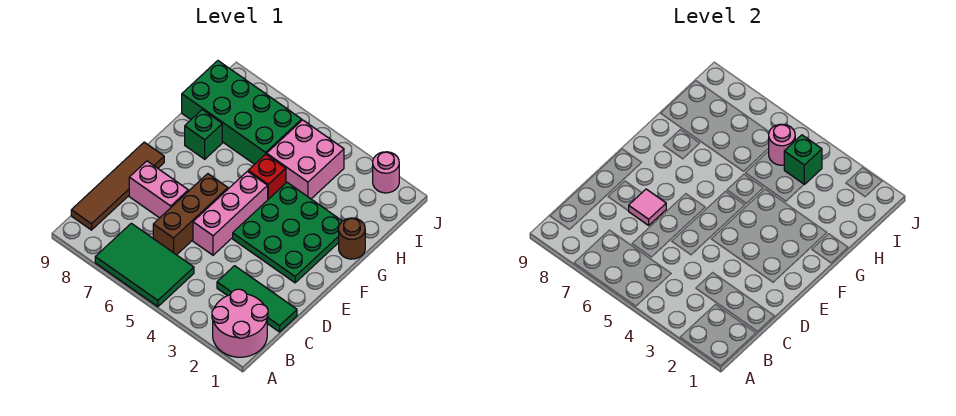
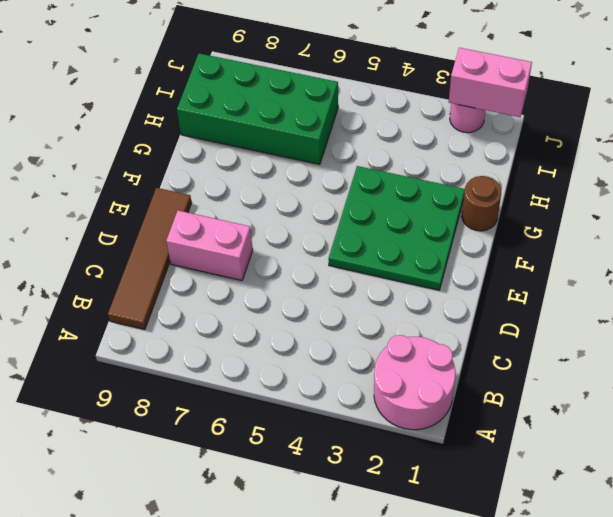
pink 1x2 brick [449,48,532,117] -> none
none -> green 2x3 tile [95,223,194,307]
none -> green 1x3 tile [217,266,297,332]
none -> brown 1x3 brick [153,174,228,255]

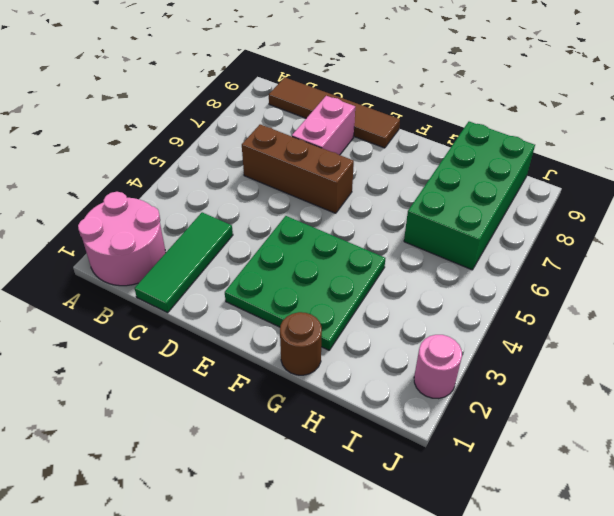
none -> green 2x3 tile [95,223,194,307]
none -> pink 1x3 brick [193,171,268,255]
none -> red 1x1 brick [248,154,286,199]

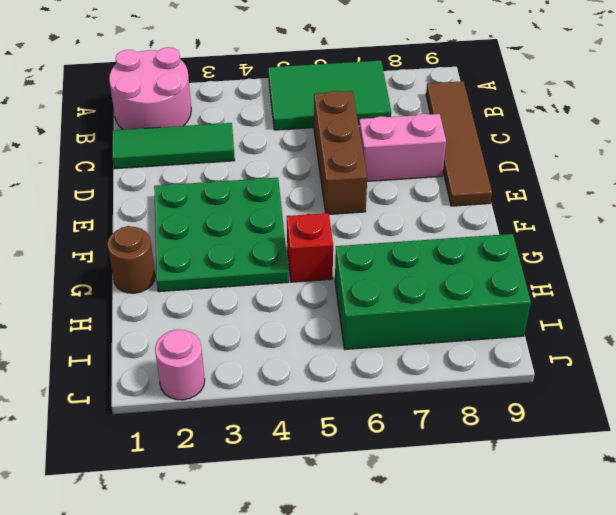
none -> pink 1x3 brick [193,171,268,255]
none -> green 1x1 brick [185,110,222,159]
none -> pink 2x2 brick [267,120,344,199]

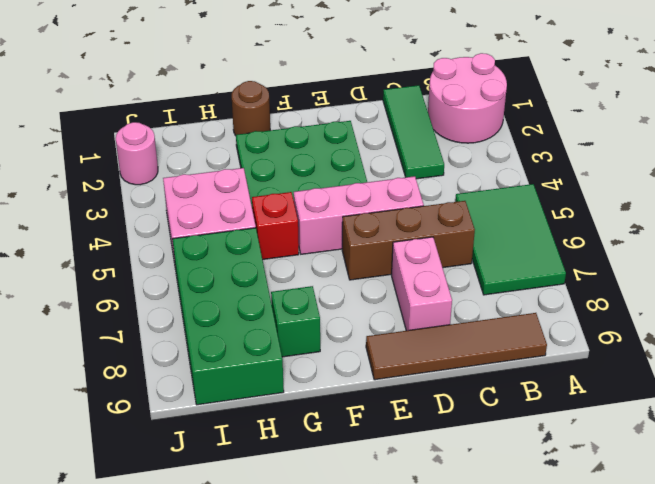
none -> pink 1x1 tile [629,189,666,225]
none -> green 1x1 brick [784,135,822,184]
none -> pink 1x1 round brick [768,124,795,165]

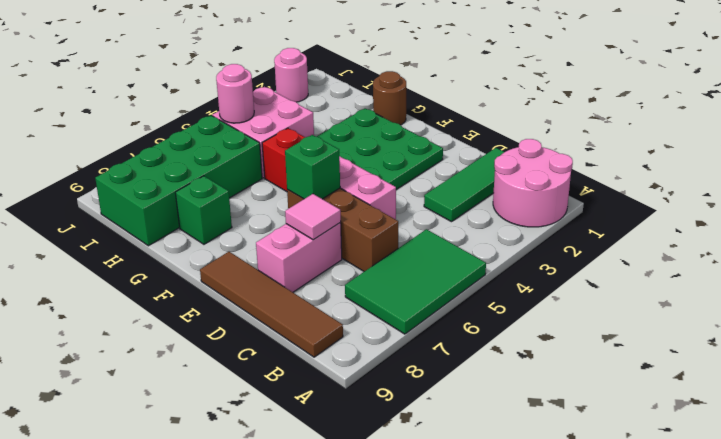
green 1x1 brick [285,135,340,199] -> green 1x1 brick moved to [784,135,822,184]

